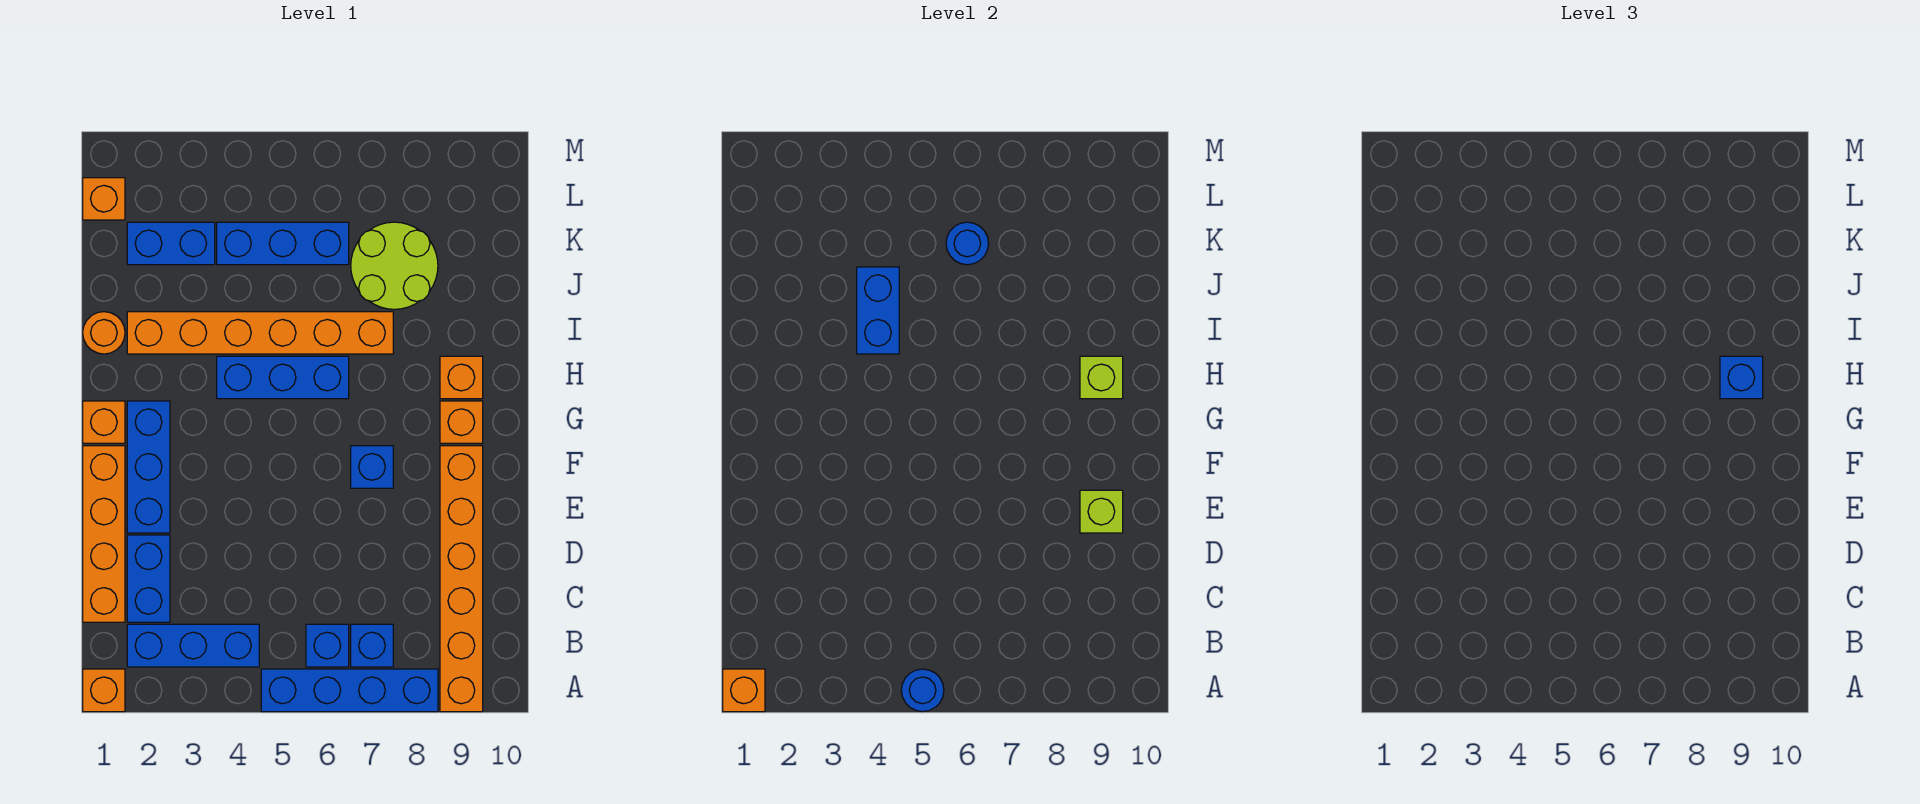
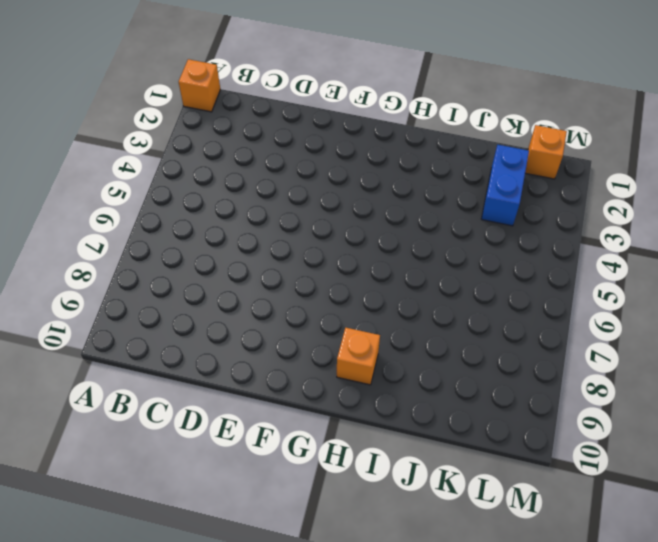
none -> blue 1x4 brick [261,669,438,712]
none -> orange 1x6 brick [440,446,483,712]
none -> blue 1x3 brick [127,624,259,667]

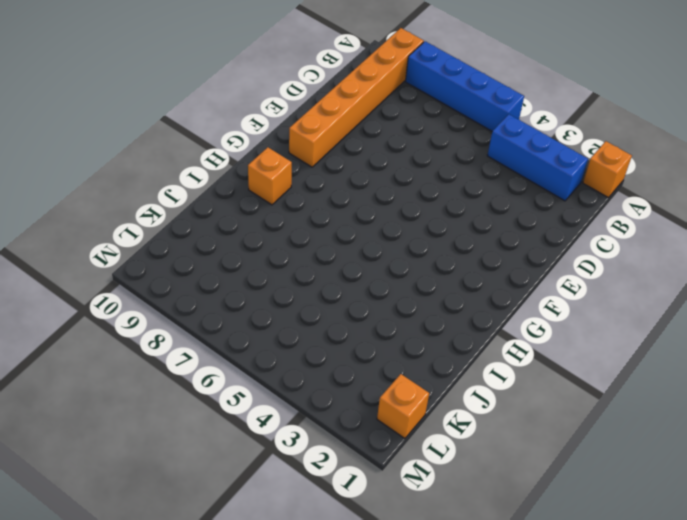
none -> blue 1x1 brick [306,624,349,667]
none -> blue 1x1 brick [351,624,393,667]
none -> orange 1x4 brick [83,446,125,622]

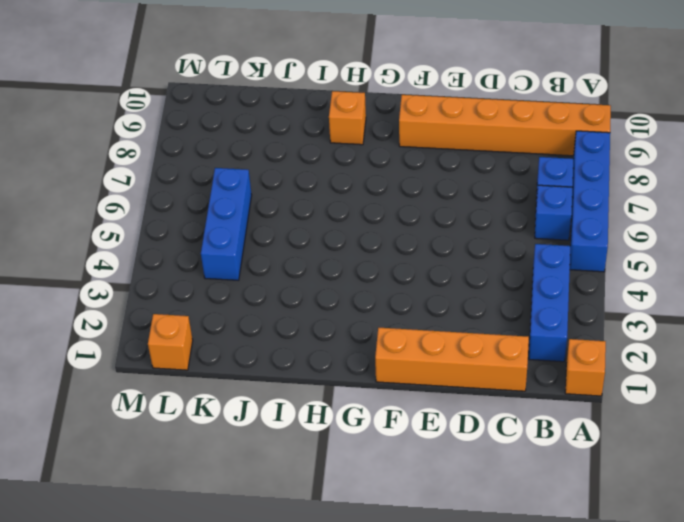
none -> blue 1x2 brick [127,535,170,622]
none -> blue 1x3 brick [127,401,170,533]
none -> blue 1x1 brick [351,446,393,488]

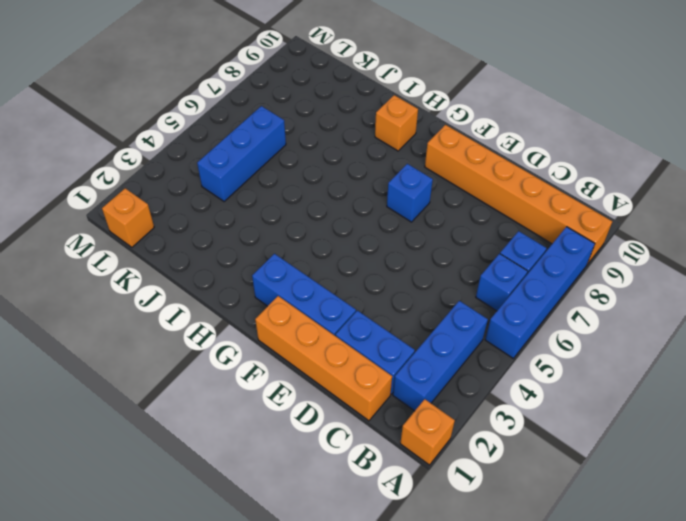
none -> orange 1x1 brick [83,401,125,443]
none -> orange 1x1 brick [440,401,483,443]
none -> blue 1x3 brick [217,356,349,399]

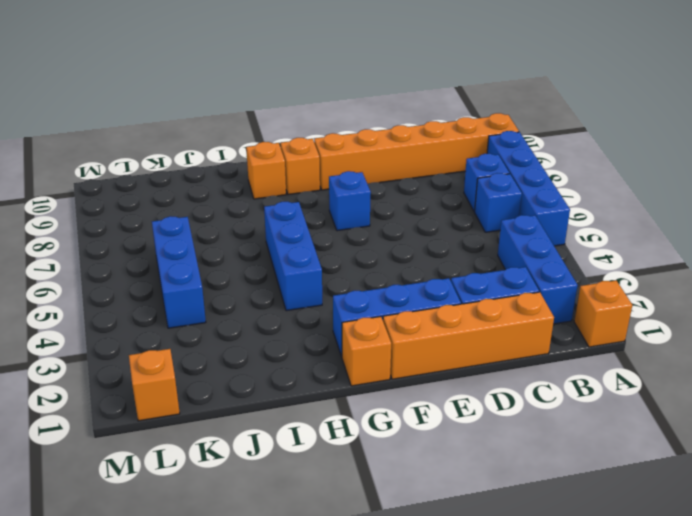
none -> orange 1x1 round brick [83,312,125,354]
none -> orange 1x6 brick [127,312,393,354]
none -> lime 2x2 round brick [351,222,438,309]

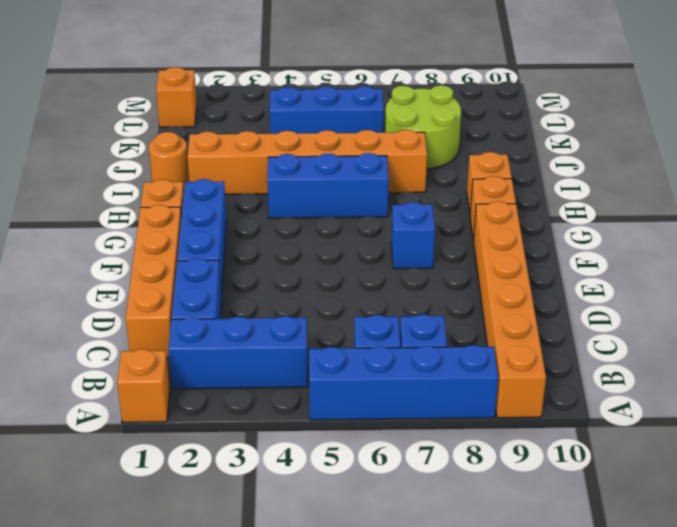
none -> blue 1x2 brick [127,222,215,265]
none -> orange 1x1 brick [723,669,765,712]
none -> blue 1x1 round brick [901,669,944,712]

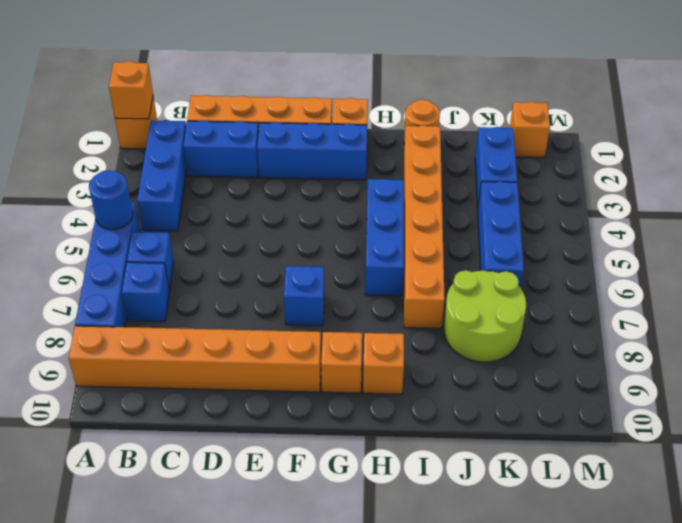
none -> lime 1x1 brick [1080,490,1123,533]
none -> lime 1x1 brick [1080,356,1123,399]
none -> blue 1x2 brick [857,267,899,354]

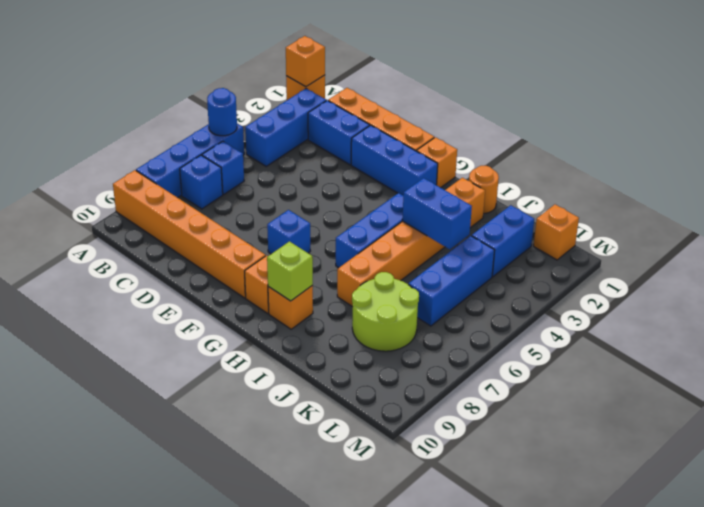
none -> lime 1x1 brick [1080,490,1123,533]
none -> blue 1x1 round brick [946,222,989,265]
none -> blue 1x1 brick [1720,356,1763,399]

